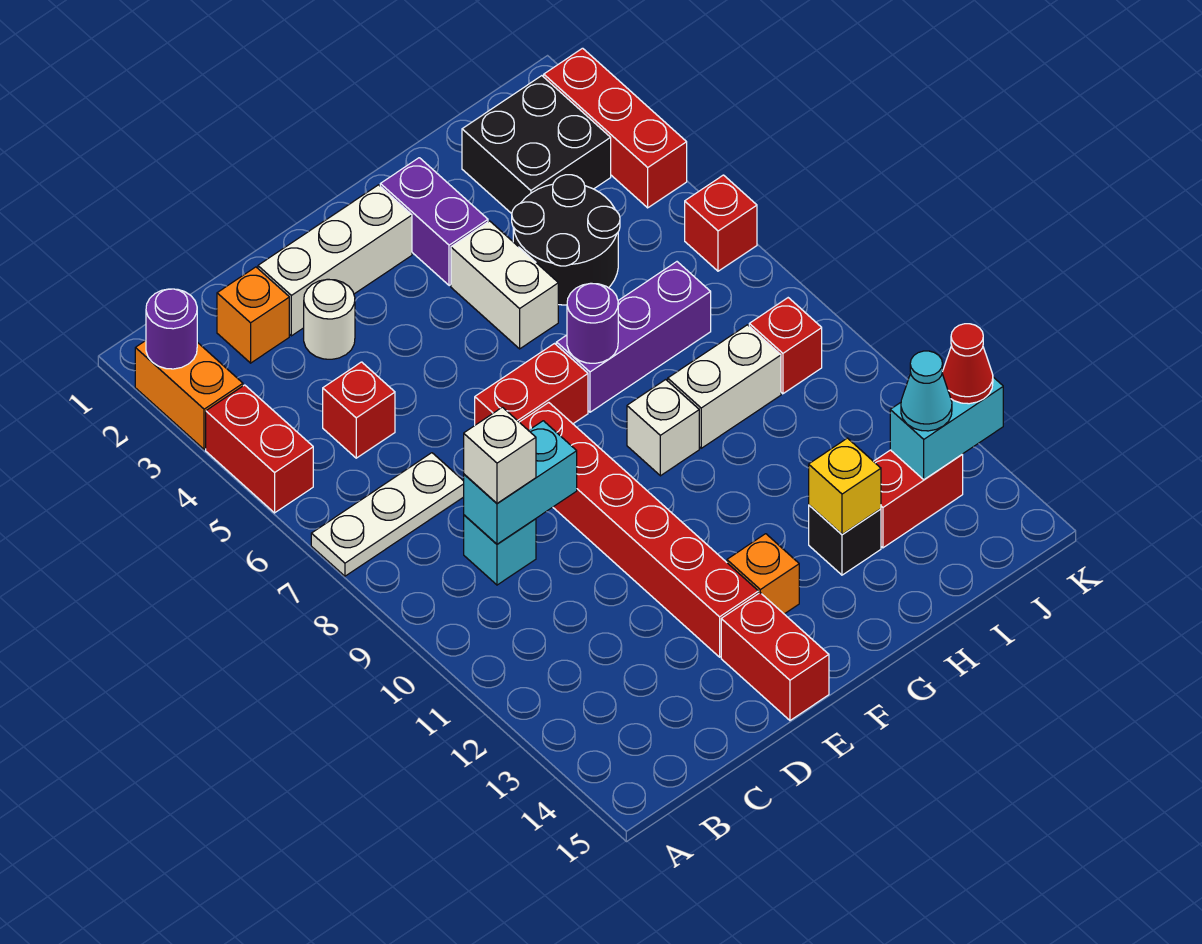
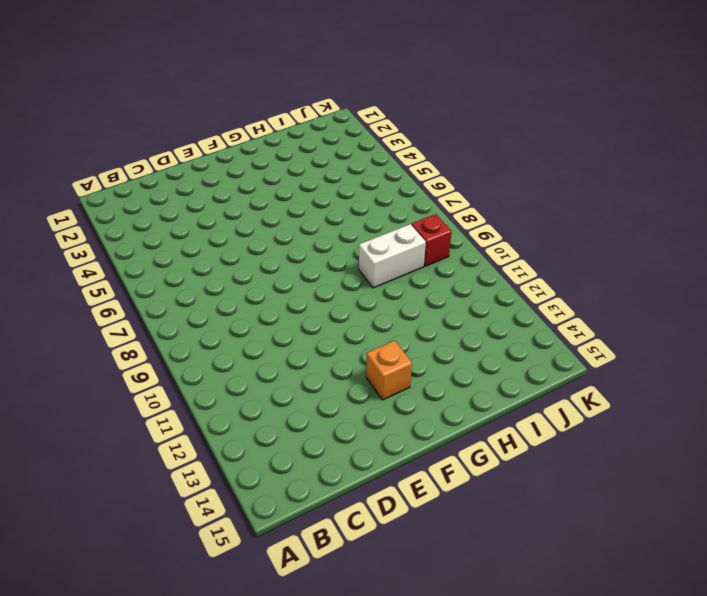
none -> orange 1x2 brick [135,341,243,449]
none -> red 1x2 brick [206,385,313,513]
none -> white 1x3 plate [311,453,464,576]
none -> orange 1x1 brick [217,267,289,363]

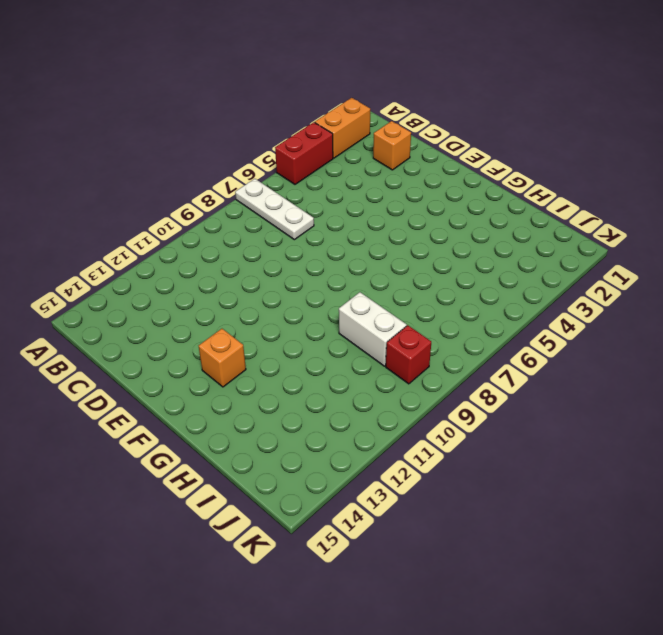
none -> red 1x1 brick [323,362,395,458]
none -> cyan 1x1 brick [464,515,536,585]
none -> white 1x3 brick [258,185,412,336]
none -> white 1x1 round brick [304,279,355,359]

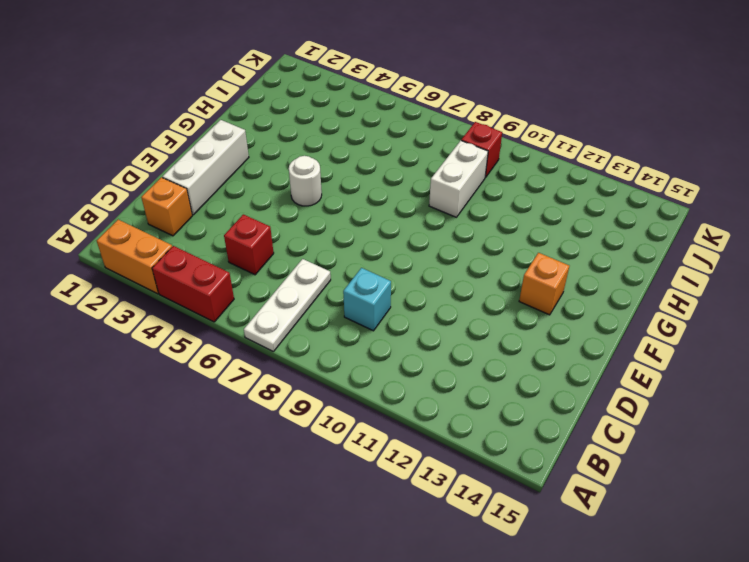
white 1x1 round brick [289,156,322,206] -> white 1x1 round brick moved to [304,279,355,359]
none -> red 1x2 brick [475,344,588,425]
none -> red 1x6 brick [520,403,758,657]
none -> red 1x2 brick [721,593,829,720]
none -> purple 1x2 brick [380,158,488,286]

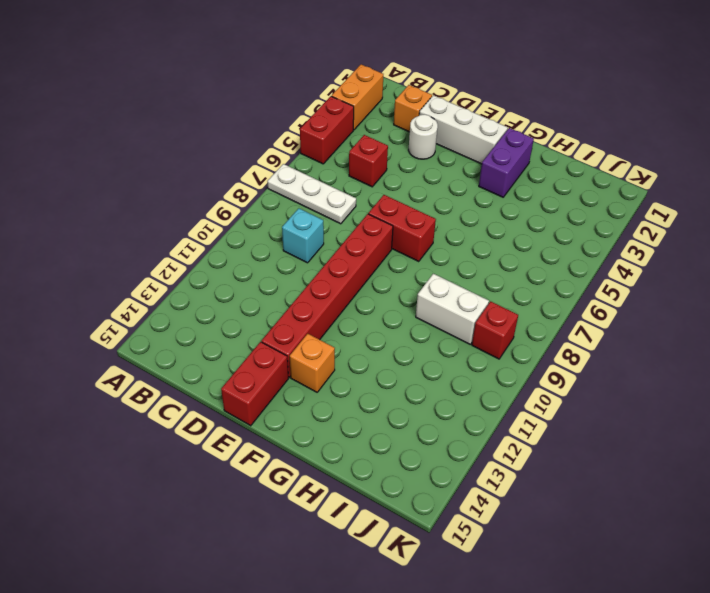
none -> white 1x2 brick [451,221,558,349]
none -> purple 1x3 brick [556,262,711,412]
none -> white 1x1 brick [627,380,699,476]
none -> black 2x2 round brick [512,175,620,305]

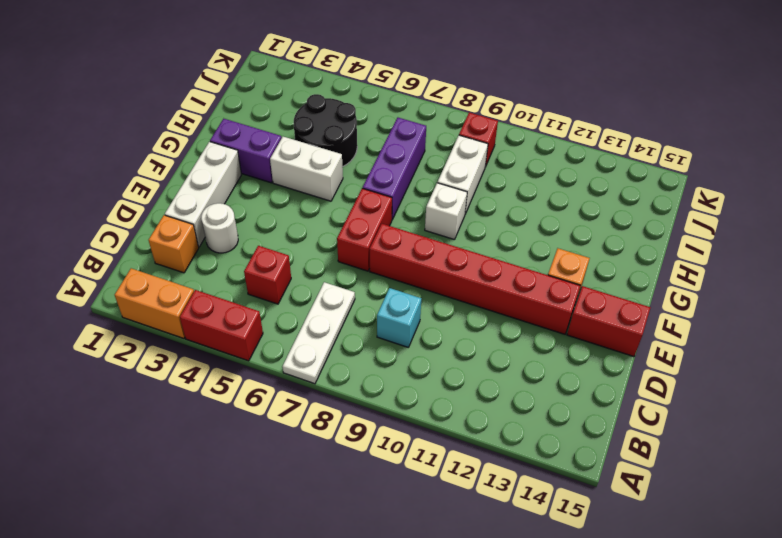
none -> black 1x1 brick [809,505,881,575]
none -> black 2x2 brick [462,76,611,214]
none -> red 1x2 brick [874,450,963,548]
none -> red 1x3 brick [544,48,687,208]

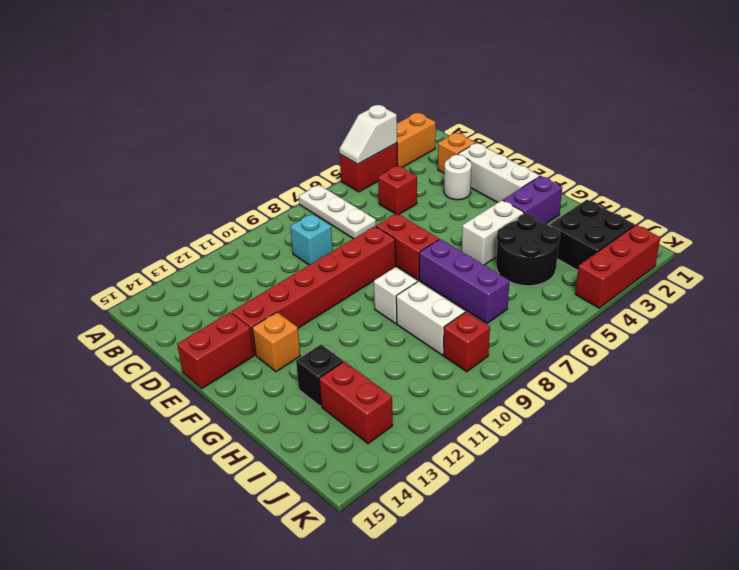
white 1x2 slope [339,105,397,164] -> none
none -> red 1x1 brick [685,175,757,271]
none -> purple 1x1 round brick [146,289,197,369]
none -> cyan 1x2 brick [464,421,577,544]
none -> purple 1x1 round brick [567,283,618,363]

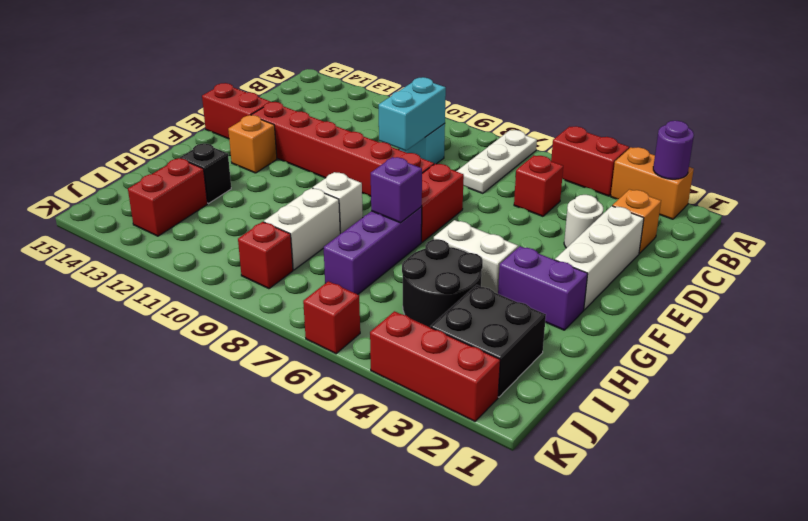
purple 1x1 brick [371,157,422,223] -> purple 1x1 round brick [567,283,618,363]
none -> yellow 1x1 brick [809,438,881,534]
none -> cyan 1x2 brick [890,377,1003,480]
none -> white 1x1 brick [464,407,536,503]
none -> cyan 1x1 cone [901,351,952,431]

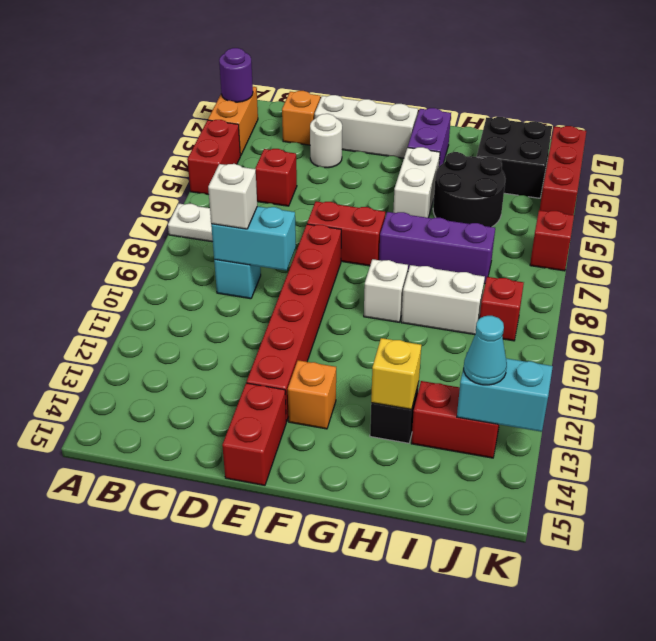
none -> purple 1x1 round brick [567,283,618,363]
none -> red 1x1 cone [942,324,993,404]

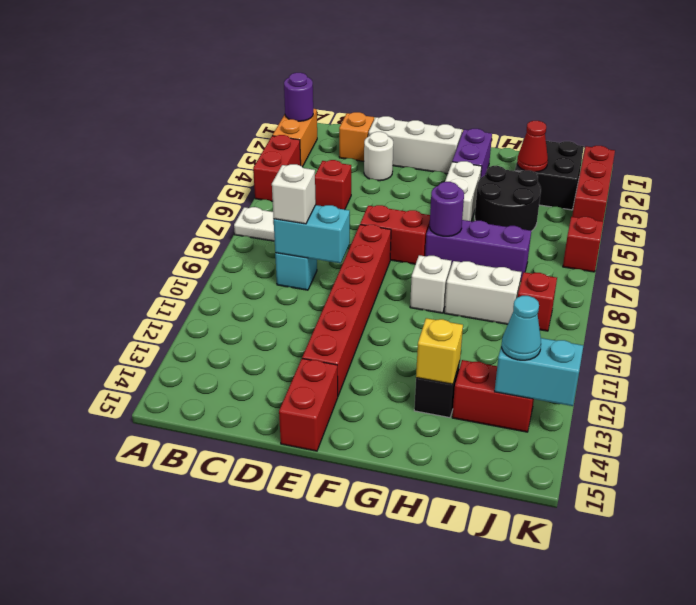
red 1x1 cone [517,121,548,172] -> red 1x1 cone moved to [942,324,993,404]
none -> orange 1x1 brick [727,534,799,614]

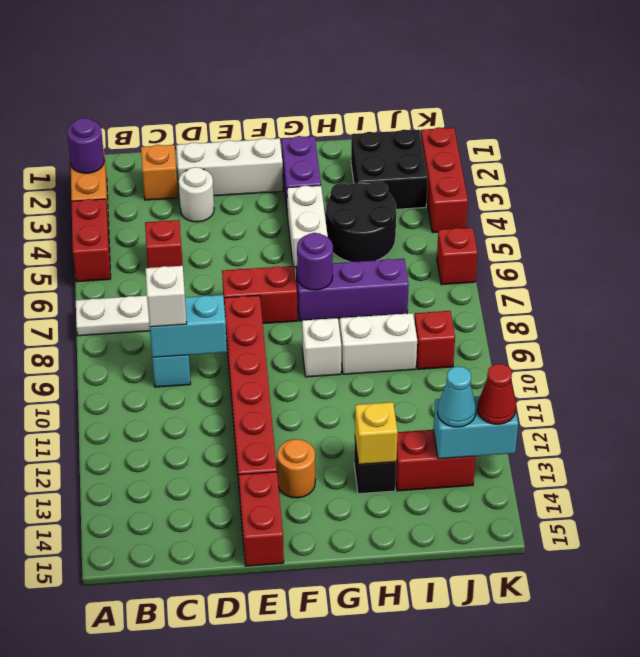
orange 1x1 round brick [277,439,315,498] -> orange 1x1 brick [727,534,799,614]

